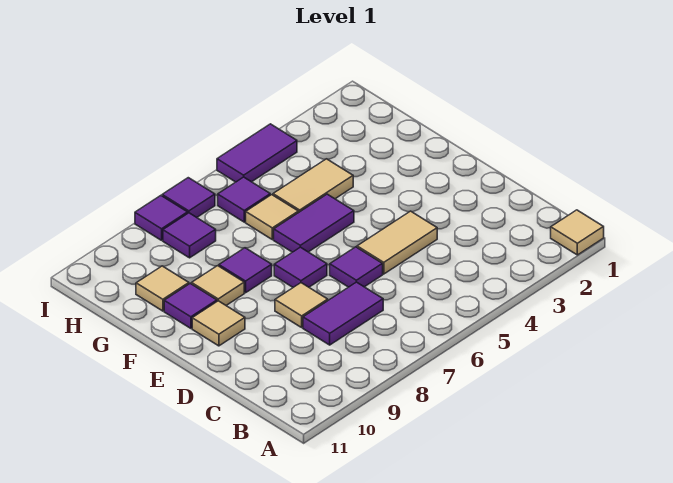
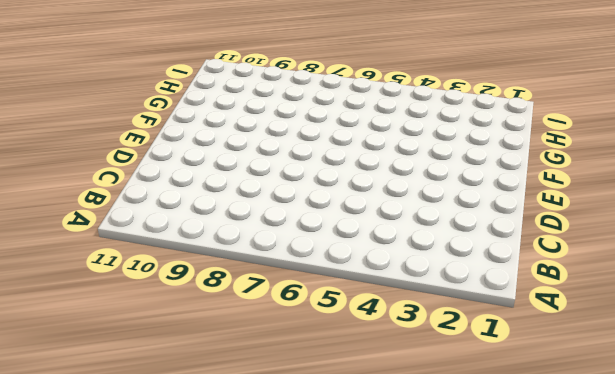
none -> tan 1x1 tile [551,210,604,255]
none -> purple 1x2 tile [303,282,383,345]
none -> tan 1x2 tile [357,211,437,274]

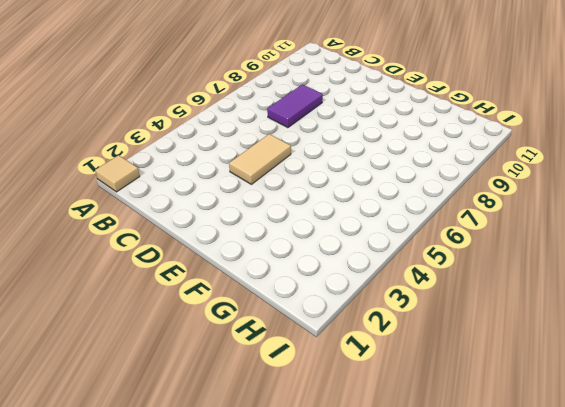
none -> purple 1x1 tile [330,247,383,287]
none -> tan 1x1 tile [275,283,328,327]
none -> purple 1x1 tile [274,247,327,287]

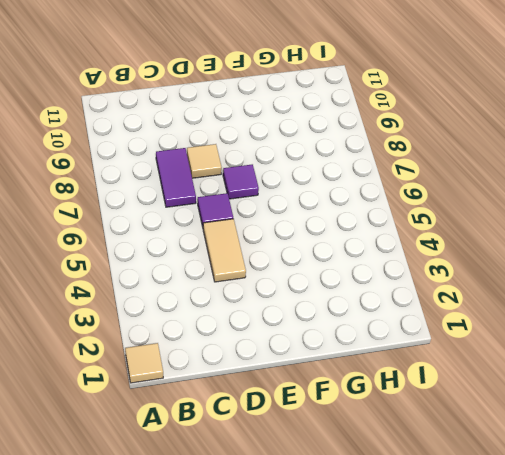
none -> tan 1x1 tile [192,301,245,346]
none -> purple 1x2 tile [274,194,354,252]
none -> purple 1x1 tile [219,248,272,293]

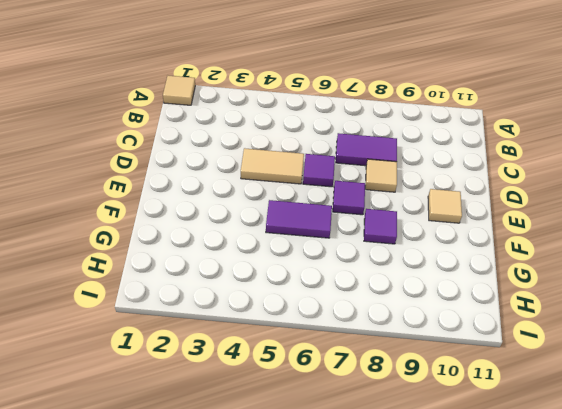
none -> tan 1x1 tile [192,266,244,305]
none -> purple 1x1 tile [164,283,217,328]
none -> tan 1x2 tile [273,159,353,213]

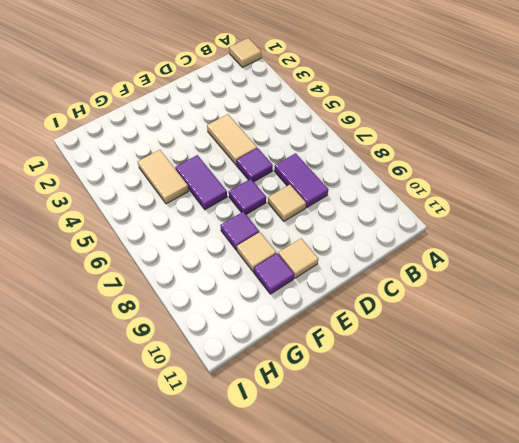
none -> tan 1x1 tile [246,195,298,239]
none -> tan 1x1 tile [136,266,189,311]
none -> purple 1x1 tile [218,177,270,222]

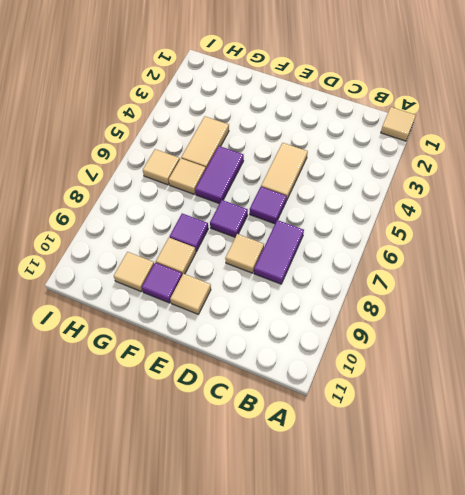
tan 1x1 tile [143,149,180,185] -> purple 1x1 tile [218,177,270,222]
none -> purple 1x1 tile [163,213,216,258]
none -> purple 1x2 tile [217,124,297,182]
none -> purple 1x1 tile [162,178,215,217]

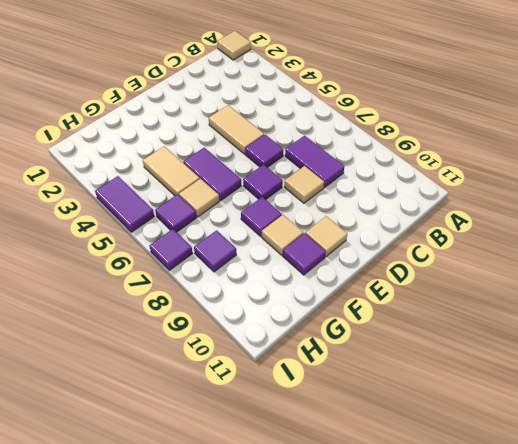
none -> tan 1x1 tile [136,266,189,311]
none -> purple 1x1 tile [135,196,188,240]

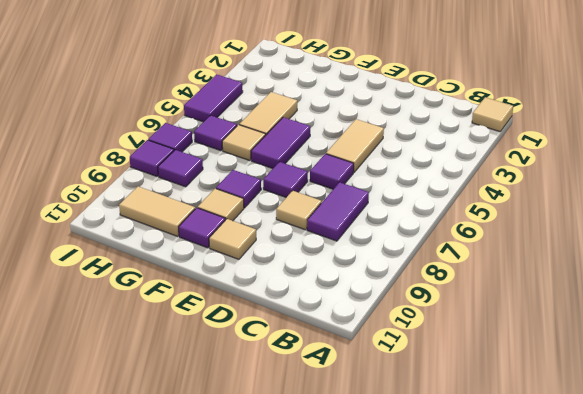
tan 1x2 tile [119,186,195,236] -> tan 1x1 tile [136,266,189,311]

